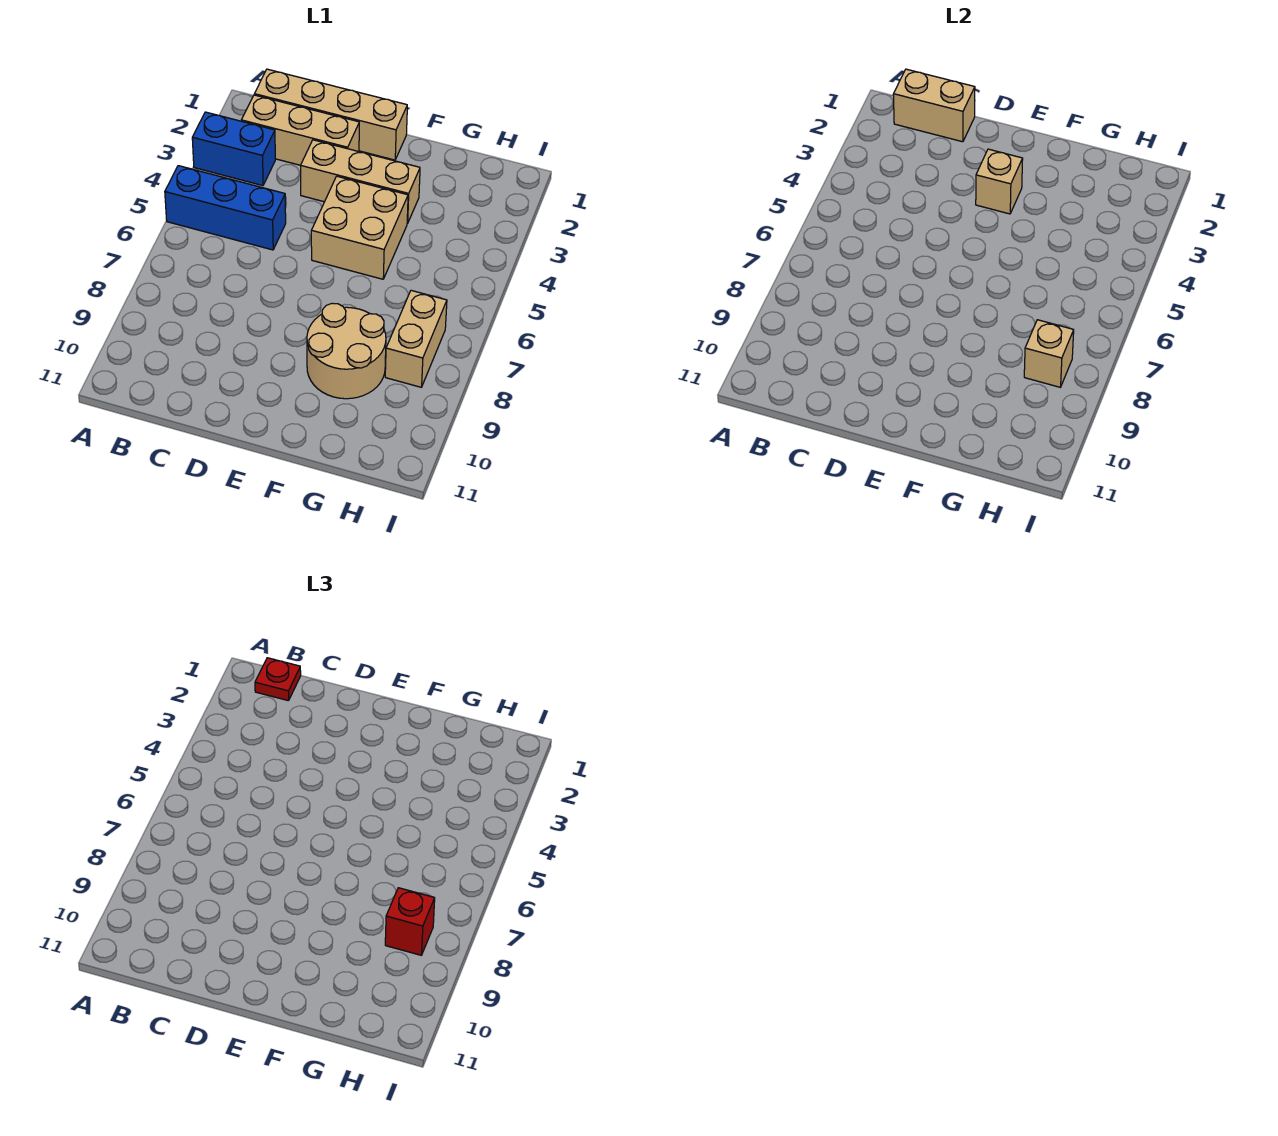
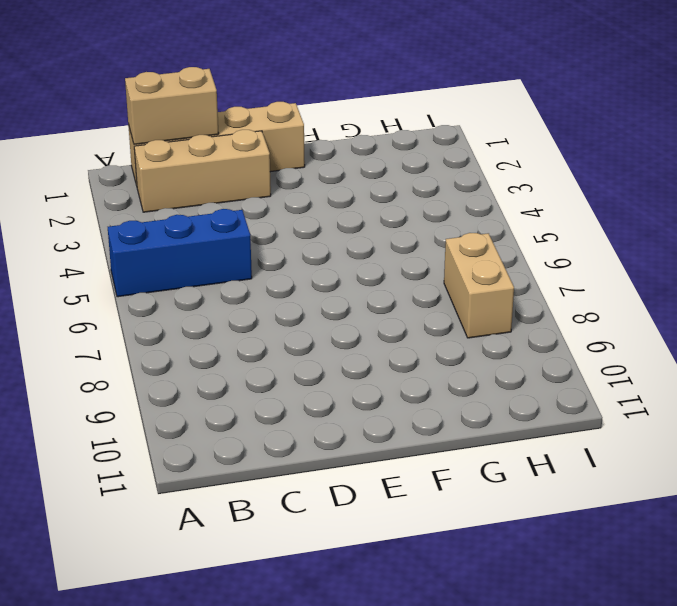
none -> blue 1x2 brick [192,112,275,186]
none -> tan 1x3 brick [301,140,420,223]
none -> tan 2x2 brick [311,176,408,279]

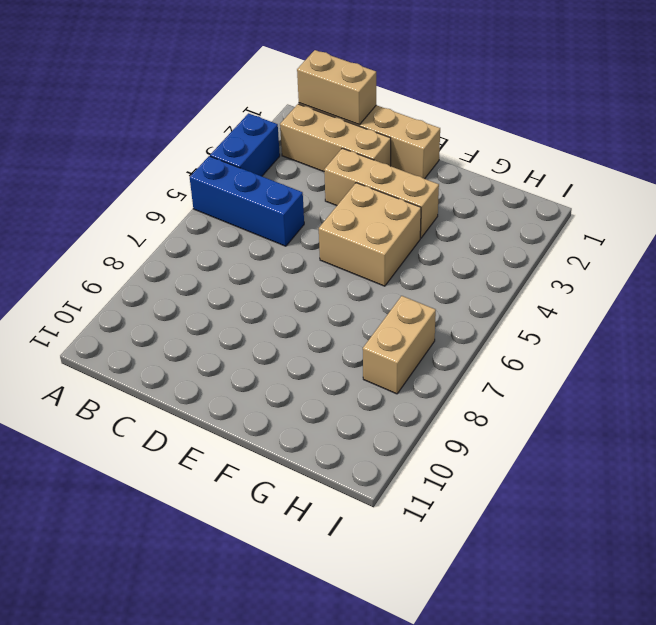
blue 1x2 brick [210,113,280,176] -> blue 1x2 brick turned to [192,112,275,186]
none -> tan 2x2 round brick [307,303,386,399]
none -> tan 1x1 brick [976,149,1023,214]
none -> tan 1x1 brick [1024,320,1074,387]

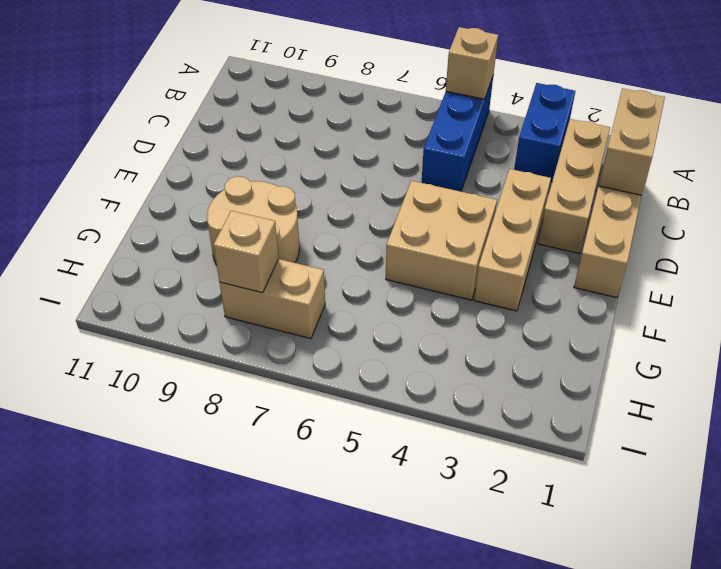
tan 1x1 brick [446,27,498,99] -> tan 1x1 brick moved to [976,149,1023,214]
none -> red 1x1 plate [255,658,301,701]
none -> red 1x1 brick [385,888,435,955]

